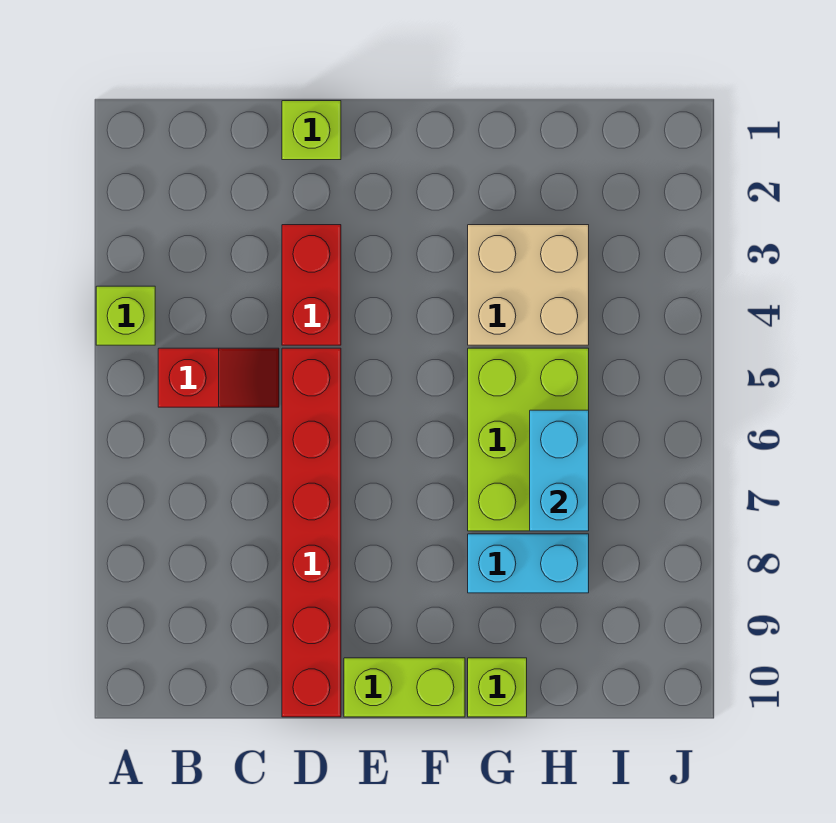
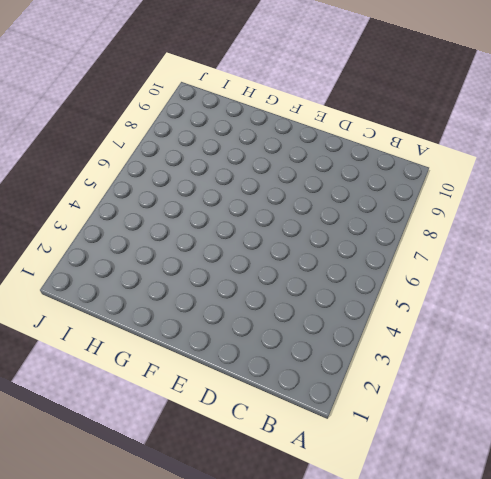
none -> lime 1x1 brick [96,286,155,345]
none -> red 1x2 slope [158,348,279,407]

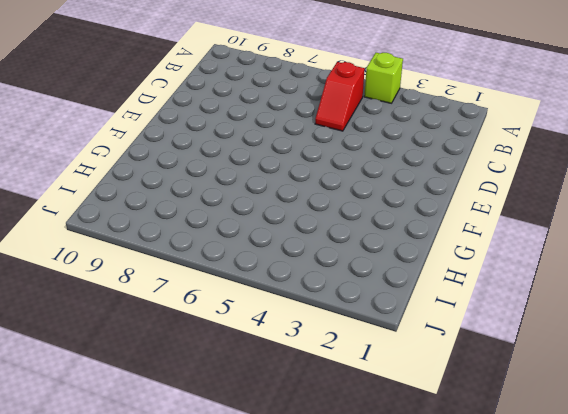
none -> lime 1x1 brick [282,101,341,160]
none -> red 1x2 brick [282,225,341,345]

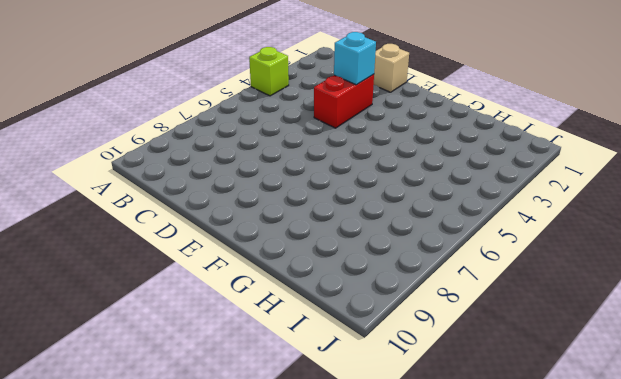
tan 1x1 brick [374,44,409,92] -> lime 1x1 brick [282,101,341,160]
cyan 1x1 brick [334,32,376,85] -> none
none -> red 1x2 slope [158,348,279,407]
none -> red 1x6 brick [282,348,341,717]

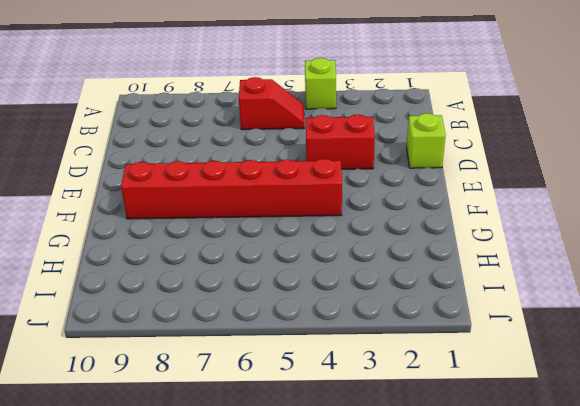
red 1x2 slope [239,77,304,130] -> red 1x2 slope turned to [158,348,279,407]
red 1x6 brick [121,159,342,219] -> red 1x6 brick moved to [282,348,341,717]
none -> lime 1x2 brick [344,658,465,717]
none -> tan 2x2 brick [468,225,589,345]

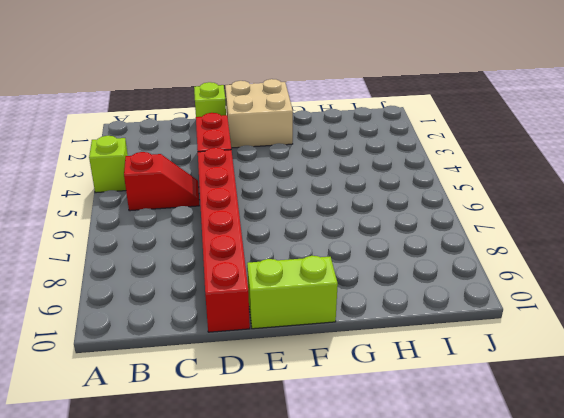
tan 2x2 brick [225,79,293,148] -> tan 2x2 brick moved to [468,225,589,345]
none -> lime 2x3 brick [468,348,589,531]
none -> cyan 1x2 brick [468,534,589,593]

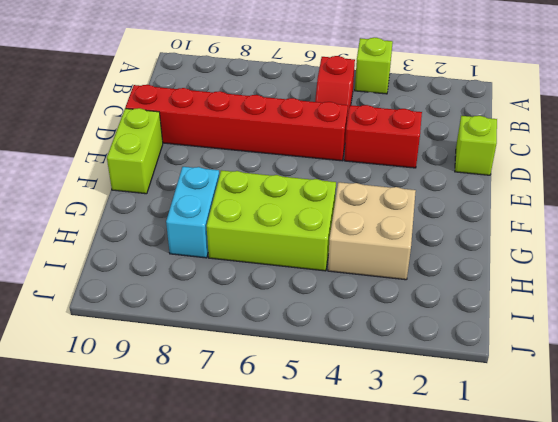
none -> lime 1x1 brick [468,658,527,717]
none -> cyan 1x2 brick [530,410,589,531]

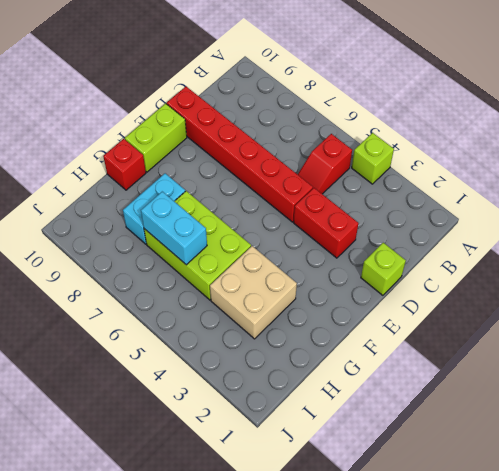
red 1x1 brick [103,139,146,190] -> lime 1x1 brick [468,658,527,717]

